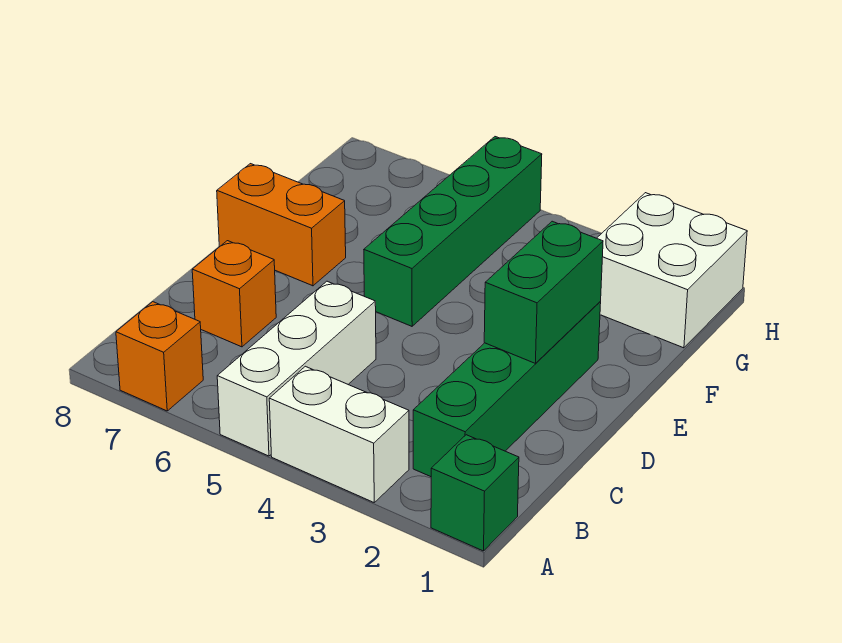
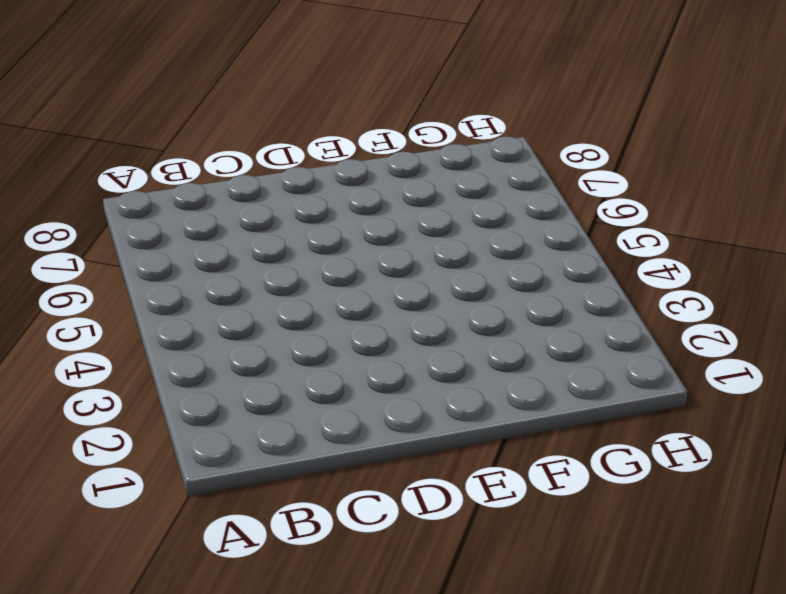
none -> green 1x1 brick [431,435,519,551]
none -> white 1x2 brick [269,366,409,502]

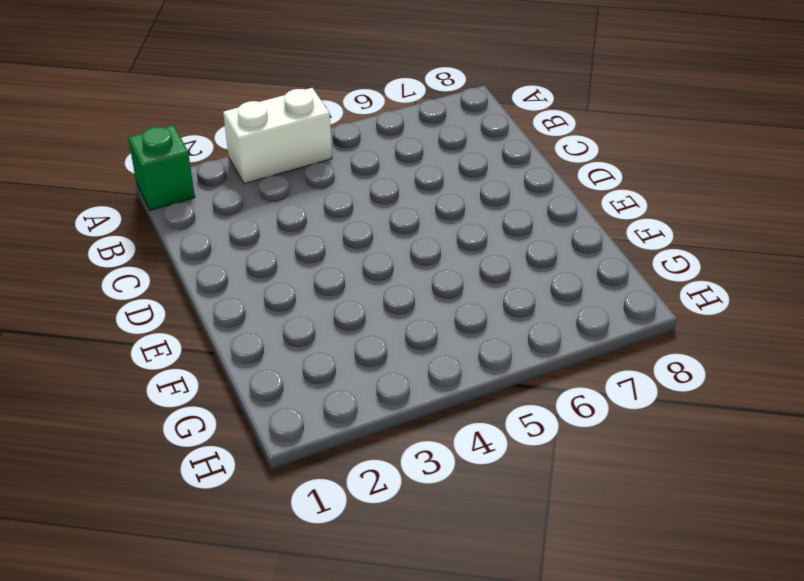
none -> white 1x3 brick [217,281,376,456]
none -> orange 1x1 brick [116,302,203,411]

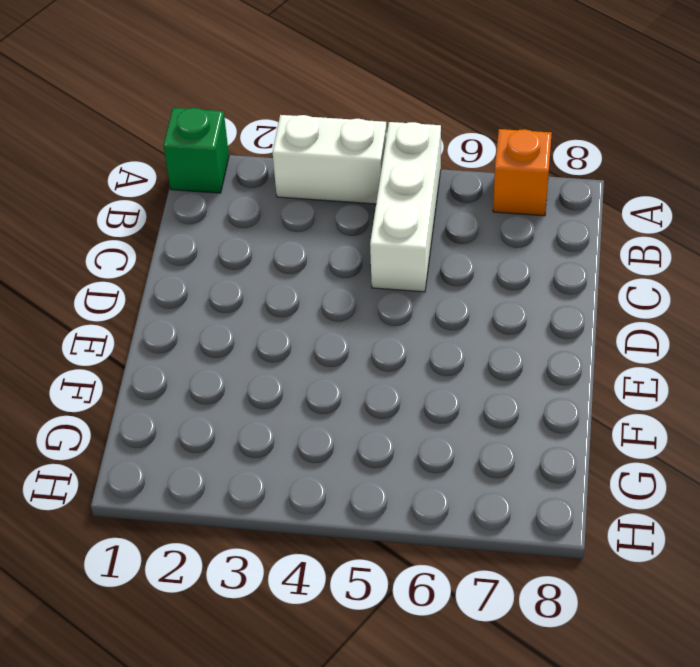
none -> green 1x4 brick [413,302,601,477]
none -> orange 1x1 brick [192,241,276,347]

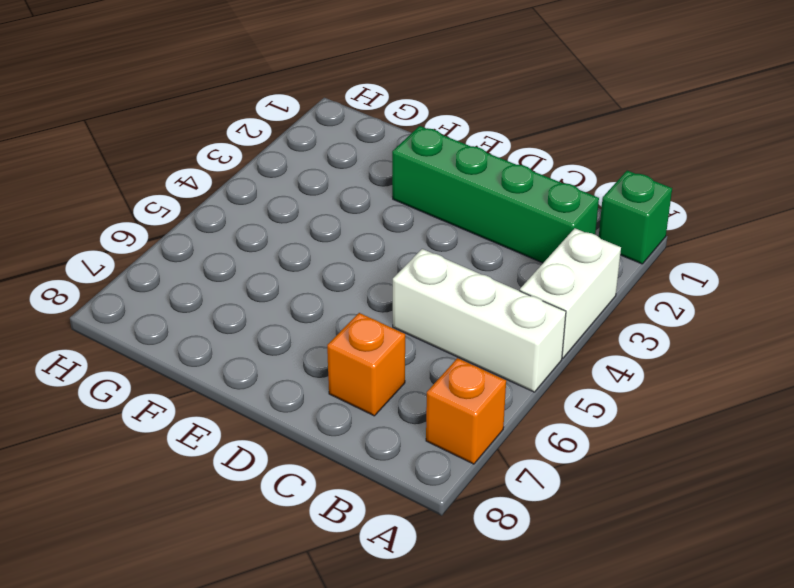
none -> green 1x4 brick [364,137,542,326]
none -> orange 1x2 brick [217,164,346,286]

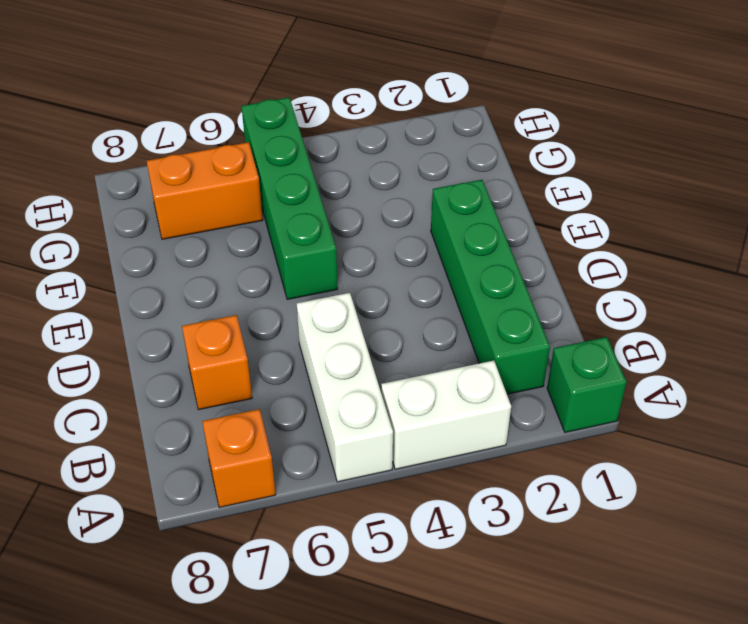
orange 1x2 brick [147,142,263,239] -> orange 1x2 brick moved to [217,164,346,286]
none -> white 2x2 brick [597,193,747,348]
none -> green 1x2 brick [484,221,603,363]

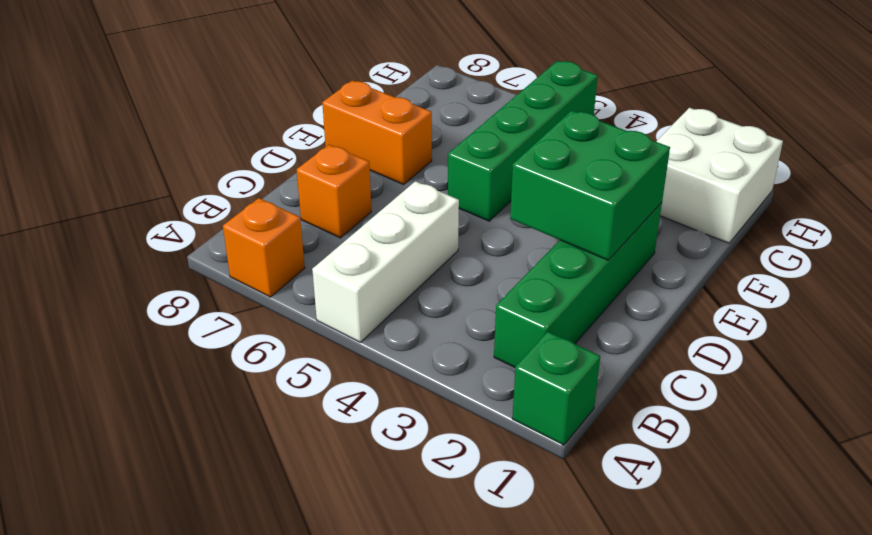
green 2x2 brick [510,111,670,260] -> green 1x2 brick [484,221,603,363]
none -> white 1x2 brick [269,366,409,502]

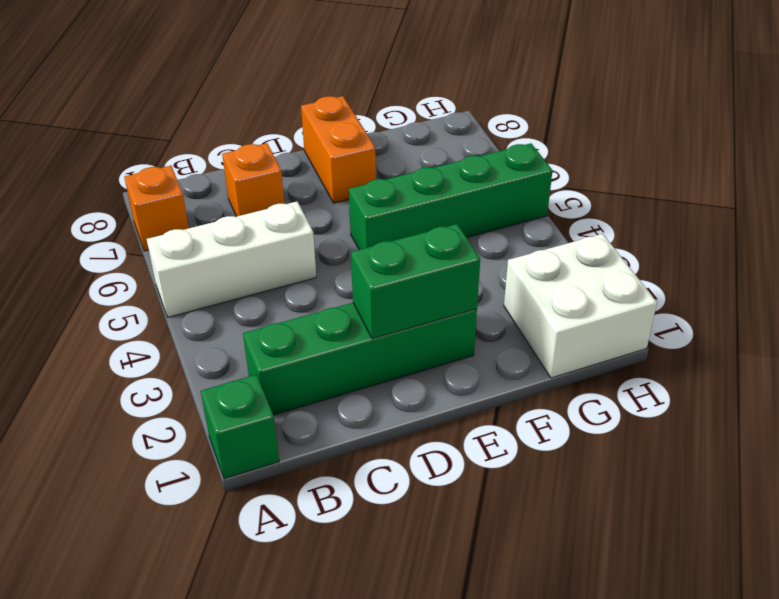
none -> white 1x2 brick [269,366,409,502]

